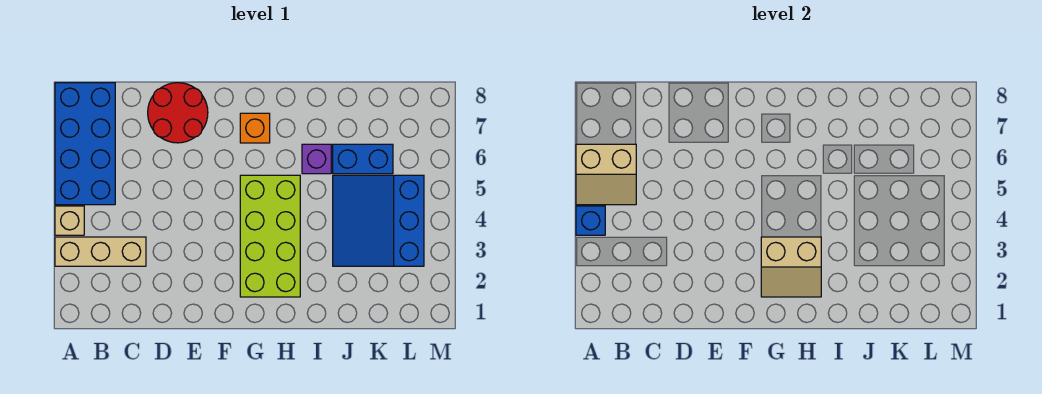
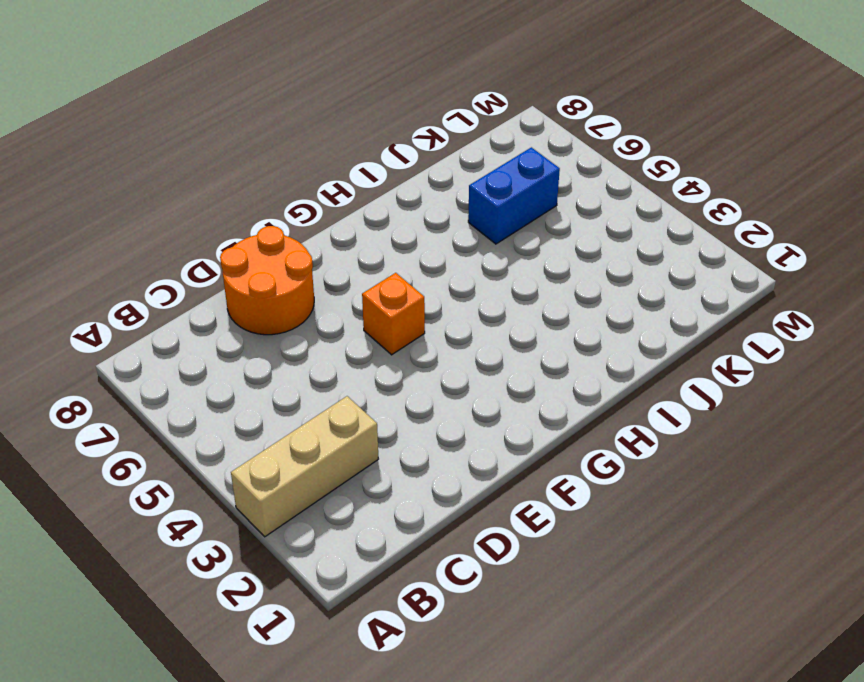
orange 2x2 round brick [220,226,314,335] -> red 2x2 round brick [148,83,208,143]
orange 1x1 brick [362,273,425,355] -> orange 1x1 brick moved to [240,113,270,143]
none -> tan 1x1 brick [55,206,84,235]
none -> blue 2x4 brick [55,83,115,205]
none -> lime 2x4 brick [240,175,300,297]

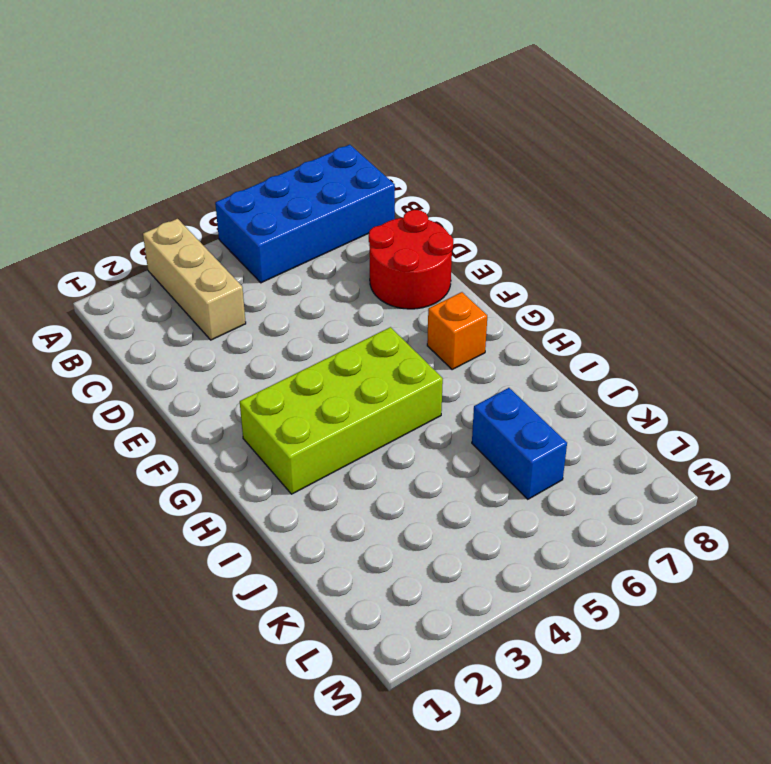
none -> tan 1x1 brick [55,206,84,235]
none -> purple 1x1 brick [302,144,331,174]
none -> blue 3x3 slope [333,175,424,266]

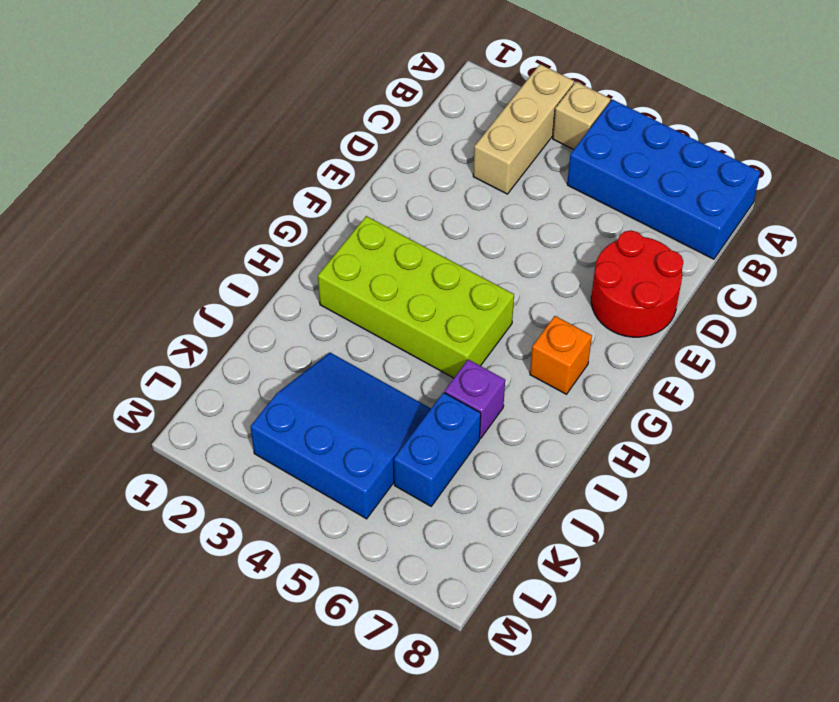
none -> blue 1x1 brick [576,206,605,235]
none -> tan 2x2 slope [576,144,636,205]
none -> tan 2x2 slope [761,237,821,297]

